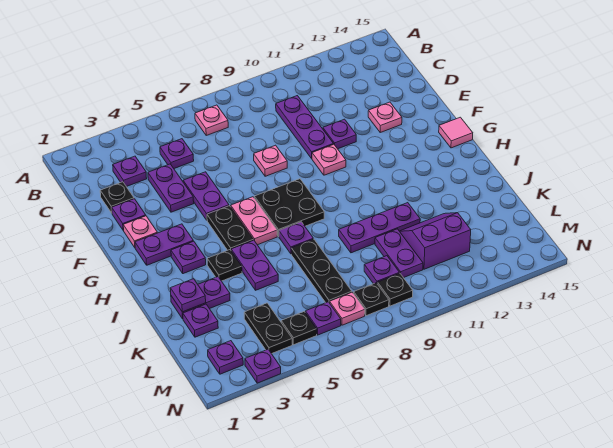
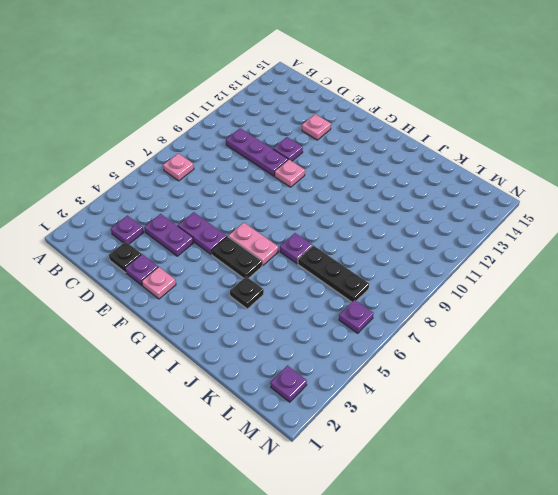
none -> purple 1x1 plate [160,139,194,169]
none -> pink 1x1 plate [254,145,287,176]
none -> purple 1x2 plate [135,224,193,265]
none -> black 2x2 plate [254,179,324,237]

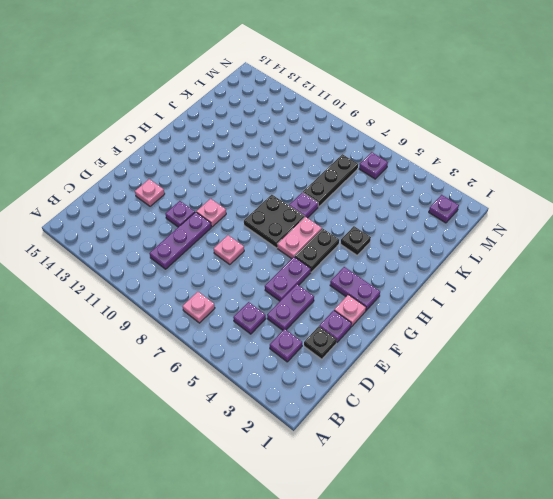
none -> pink 1x1 tile [439,117,473,148]
none -> purple 1x1 plate [171,241,206,274]
none -> purple 1x2 plate [231,240,278,290]
none -> purple 1x2 plate [171,277,230,319]

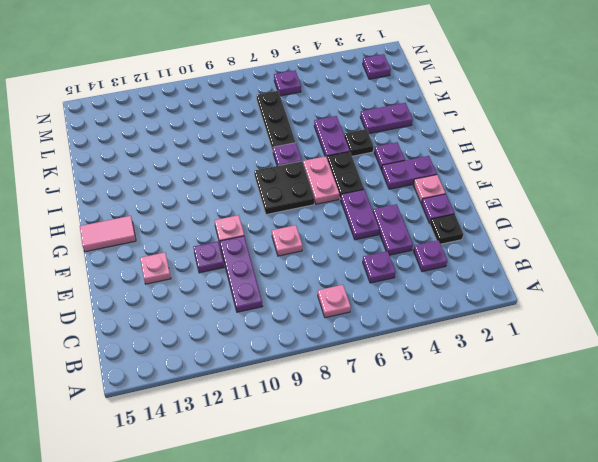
pink 1x2 tile [80,216,136,252] -> pink 1x1 tile [439,117,473,148]
none -> purple 1x3 plate [339,203,420,253]
none -> purple 1x1 plate [183,304,218,337]
none -> purple 1x2 plate [375,229,423,278]
none -> purple 2x2 slope [400,213,471,269]

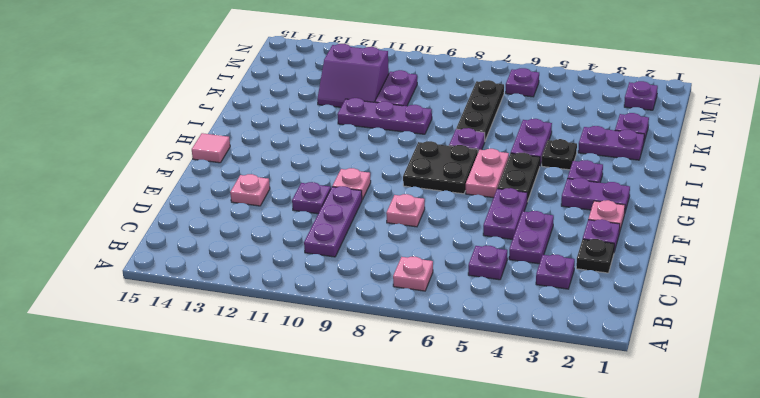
none -> black 1x2 plate [244,303,292,354]
none -> purple 1x1 plate [364,256,399,284]
none -> black 1x1 plate [281,312,317,345]
none -> pink 1x1 plate [330,292,365,325]

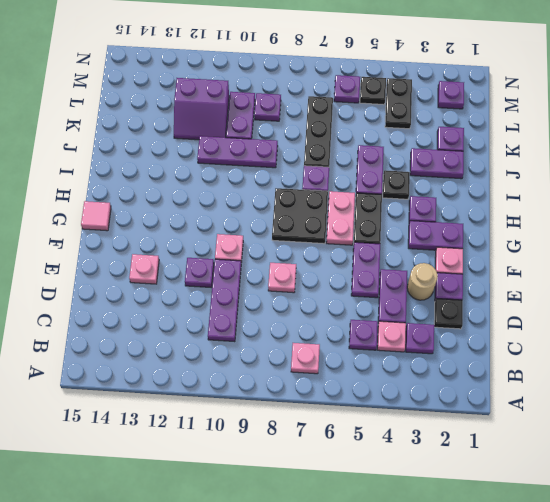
pink 1x1 plate [377,321,406,352] -> pink 1x1 plate moved to [330,292,365,325]
tan 1x1 round brick [407,263,438,300] -> none
none -> black 1x1 plate [354,283,389,316]
none -> black 1x1 plate [377,273,413,306]
none -> purple 1x1 plate [245,349,281,383]
none -> purple 1x1 plate [170,279,206,312]

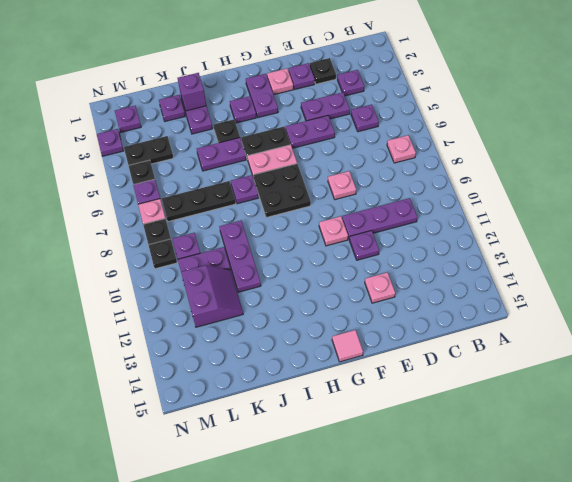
purple 1x1 brick [178,73,206,111] -> purple 1x1 plate [170,279,206,312]

